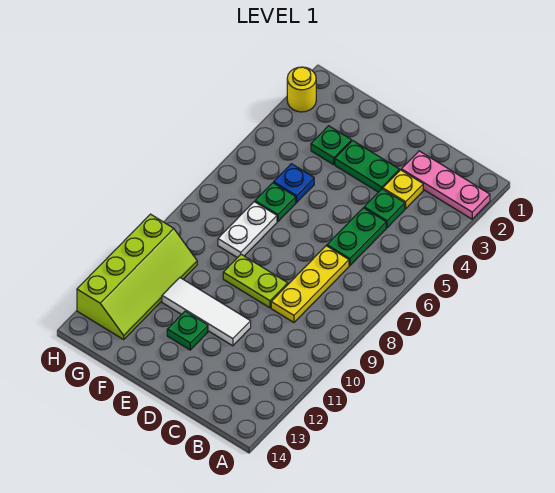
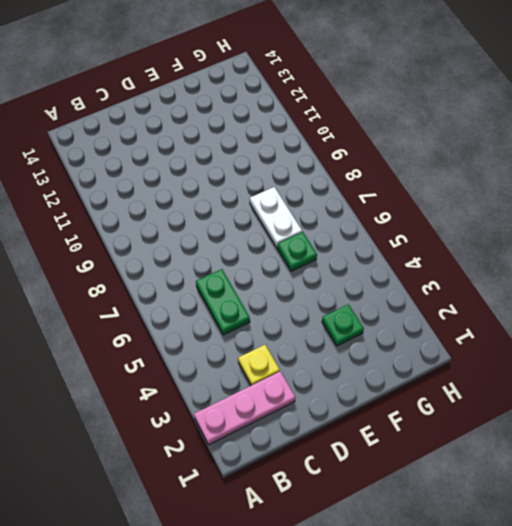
none -> green 1x1 plate [364,189,405,228]
none -> yellow 1x3 plate [271,246,349,322]
none -> green 1x2 plate [335,141,399,192]

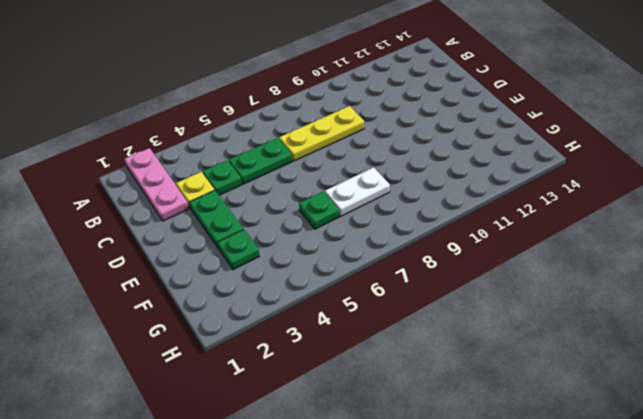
none -> lime 1x2 plate [223,254,288,308]
none -> white 1x3 tile [162,278,251,346]
none -> green 1x1 plate [167,311,208,350]

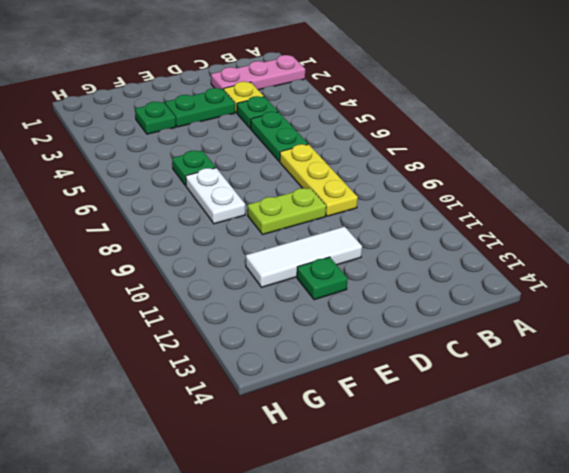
none -> blue 1x1 plate [274,164,314,203]
none -> lime 2x4 slope [77,214,197,339]
none -> yellow 1x1 round brick [287,67,316,112]

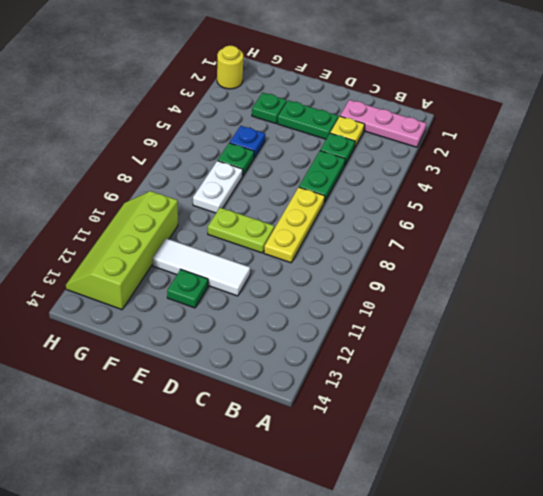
lime 2x4 slope [66,191,178,310] -> lime 2x4 slope turned to [77,214,197,339]

